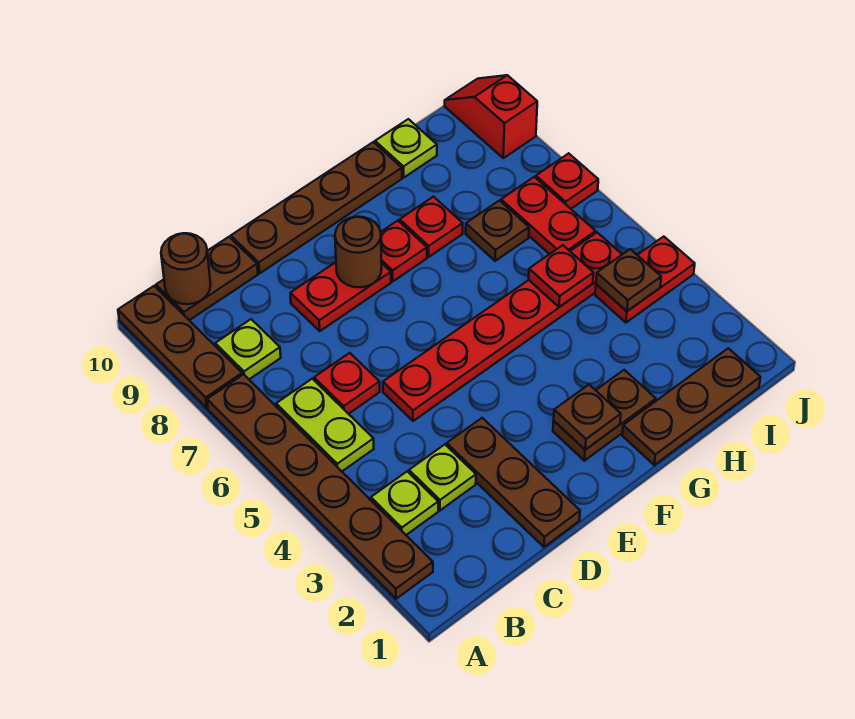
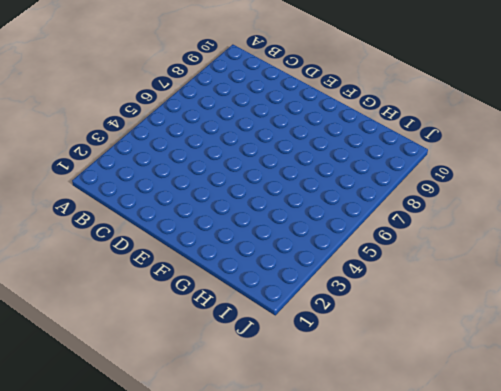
none -> brown 1x6 plate [207,374,433,599]
none -> brown 1x3 plate [118,286,242,408]
none -> lime 1x1 plate [371,471,438,535]

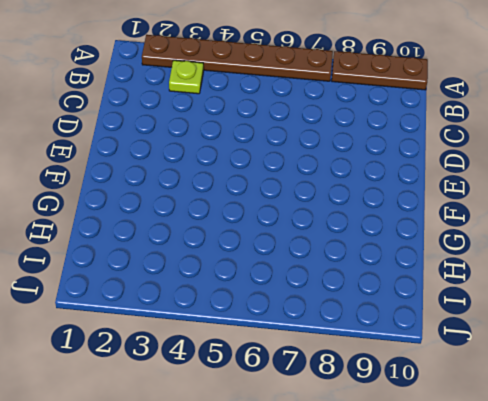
none -> lime 1x2 plate [276,379,374,471]
none -> lime 1x1 plate [215,319,281,379]
none -> brown 1x2 plate [156,237,258,320]

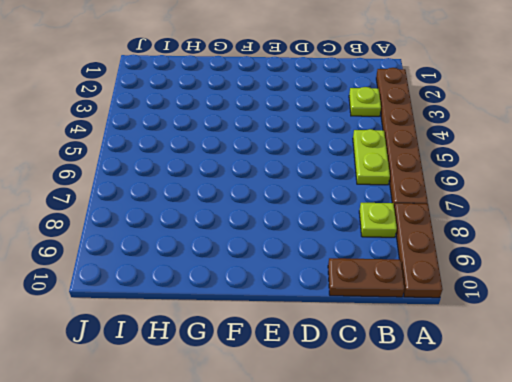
none -> lime 1x1 plate [409,445,476,510]
none -> red 1x1 plate [314,353,380,414]
none -> brown 1x3 plate [447,418,580,547]

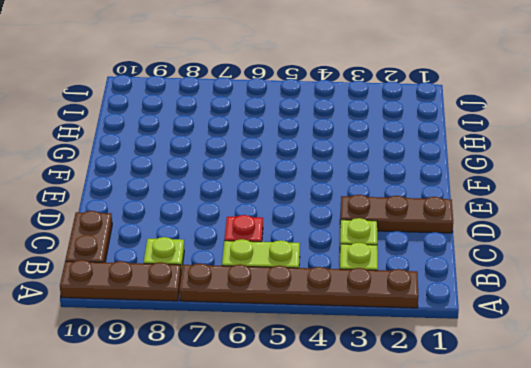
none -> red 1x6 plate [383,233,622,421]
none -> red 1x2 plate [290,262,391,331]
none -> brown 1x4 plate [231,142,402,273]

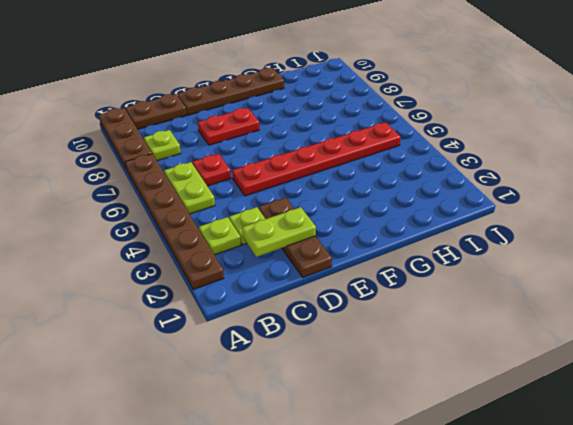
lime 1x2 plate [242,207,316,257] -> none
none -> brown 1x2 plate [553,370,656,461]
none -> red 1x1 plate [381,221,427,281]
none -> brown 1x3 plate [622,348,760,465]

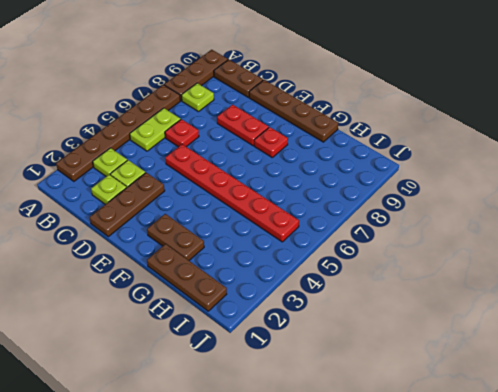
lime 1x1 plate [91,174,127,204] -> lime 1x1 plate moved to [375,119,437,178]
none -> red 1x1 plate [400,197,463,257]
none -> brown 1x1 plate [466,201,529,261]
none -> red 1x2 plate [595,237,695,323]

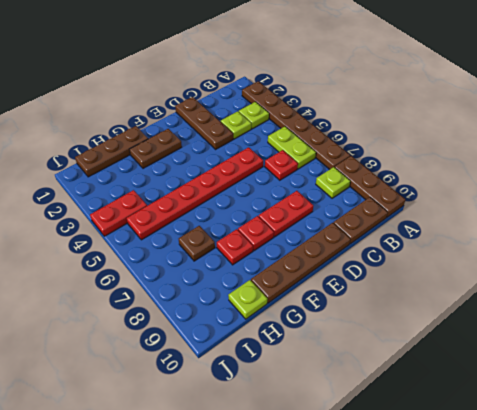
none -> red 1x2 plate [501,177,596,254]
none -> red 1x1 plate [536,153,598,209]
none -> red 1x2 slope [445,75,537,158]

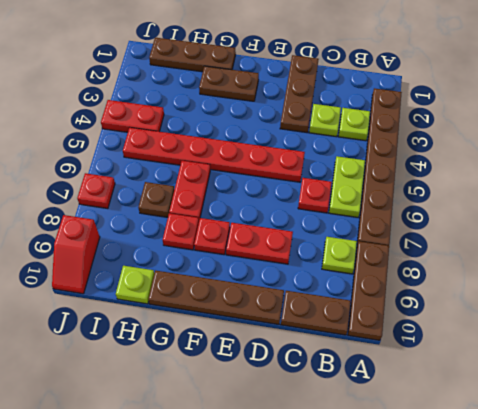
red 1x2 plate [169,161,210,220] -> red 1x2 plate moved to [501,177,596,254]
none -> brown 1x1 round brick [161,233,211,304]
none -> brown 1x1 round brick [335,217,382,287]
none -> brown 1x1 plate [554,385,621,450]

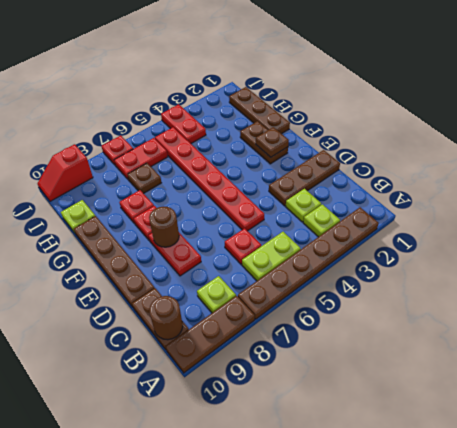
none -> red 1x1 plate [529,245,593,307]
none -> brown 1x1 plate [596,249,661,311]

